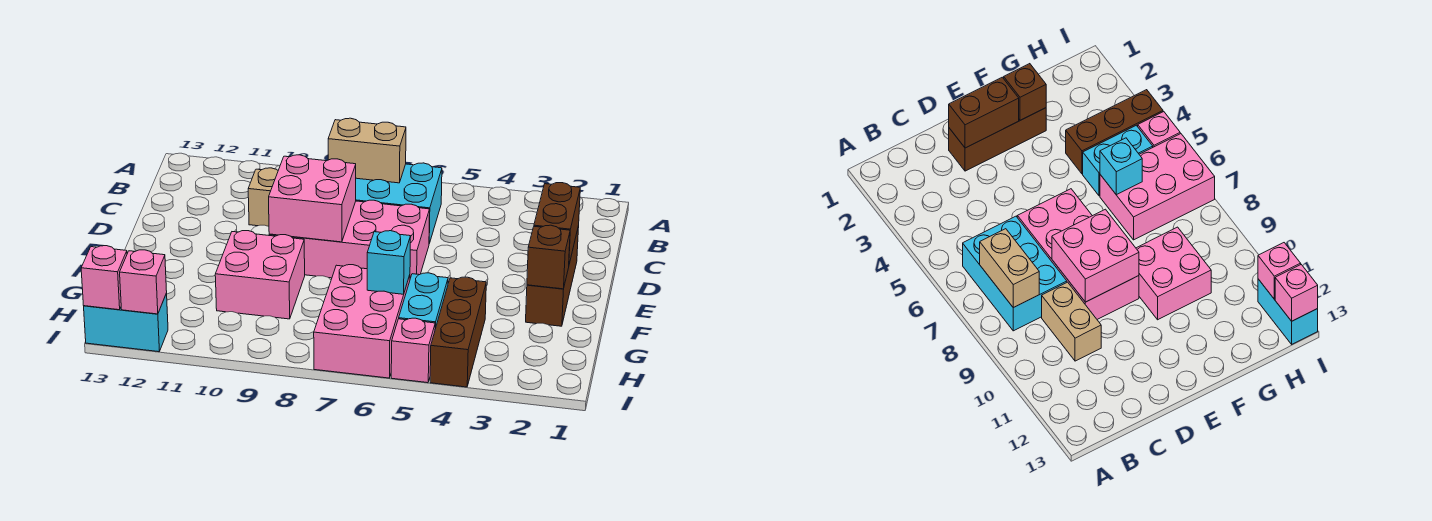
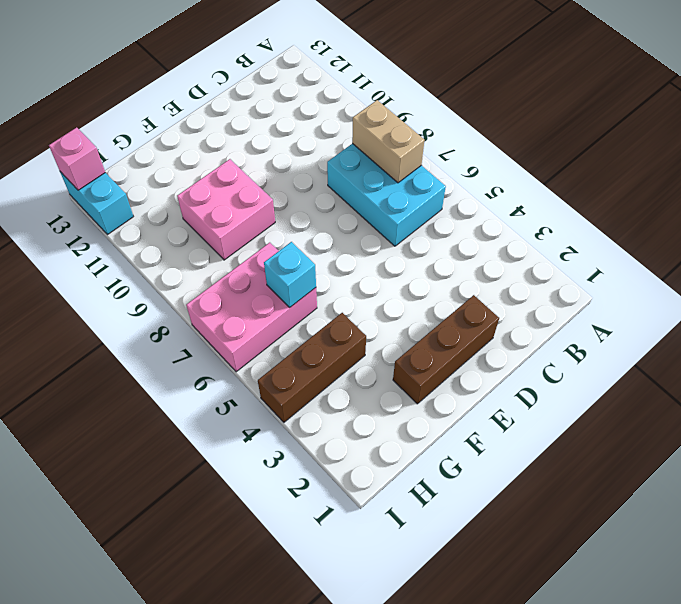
none -> tan 1x2 brick [248,168,278,226]
none -> pink 2x4 brick [269,200,430,278]
none -> cyan 1x2 brick [399,273,448,329]

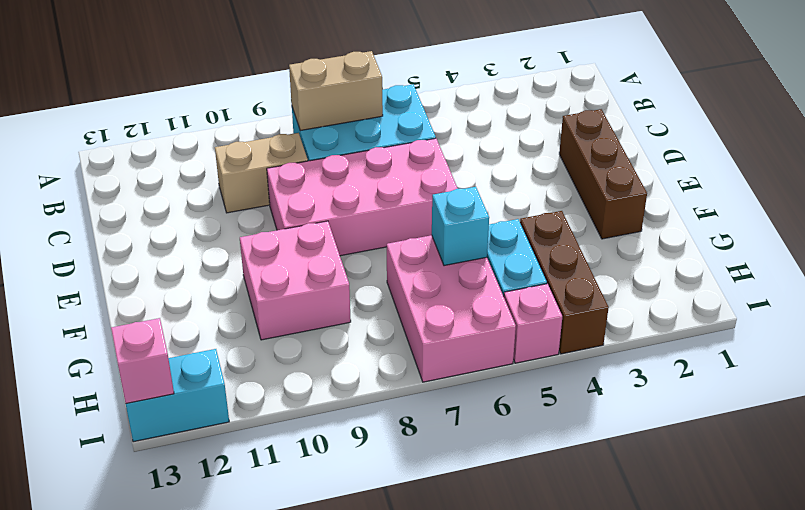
none -> brown 1x2 brick [534,183,580,264]
none -> pink 2x2 brick [269,155,356,242]
none -> brown 1x1 brick [527,225,570,289]

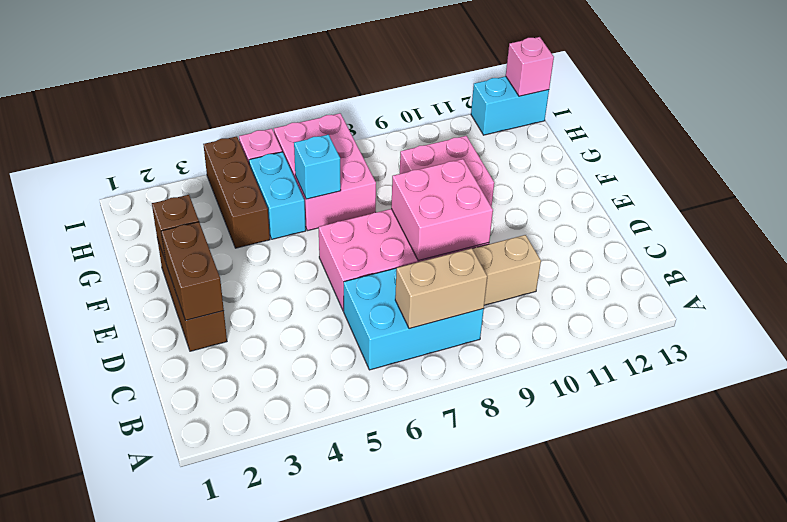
none -> pink 1x1 brick [120,250,167,314]

